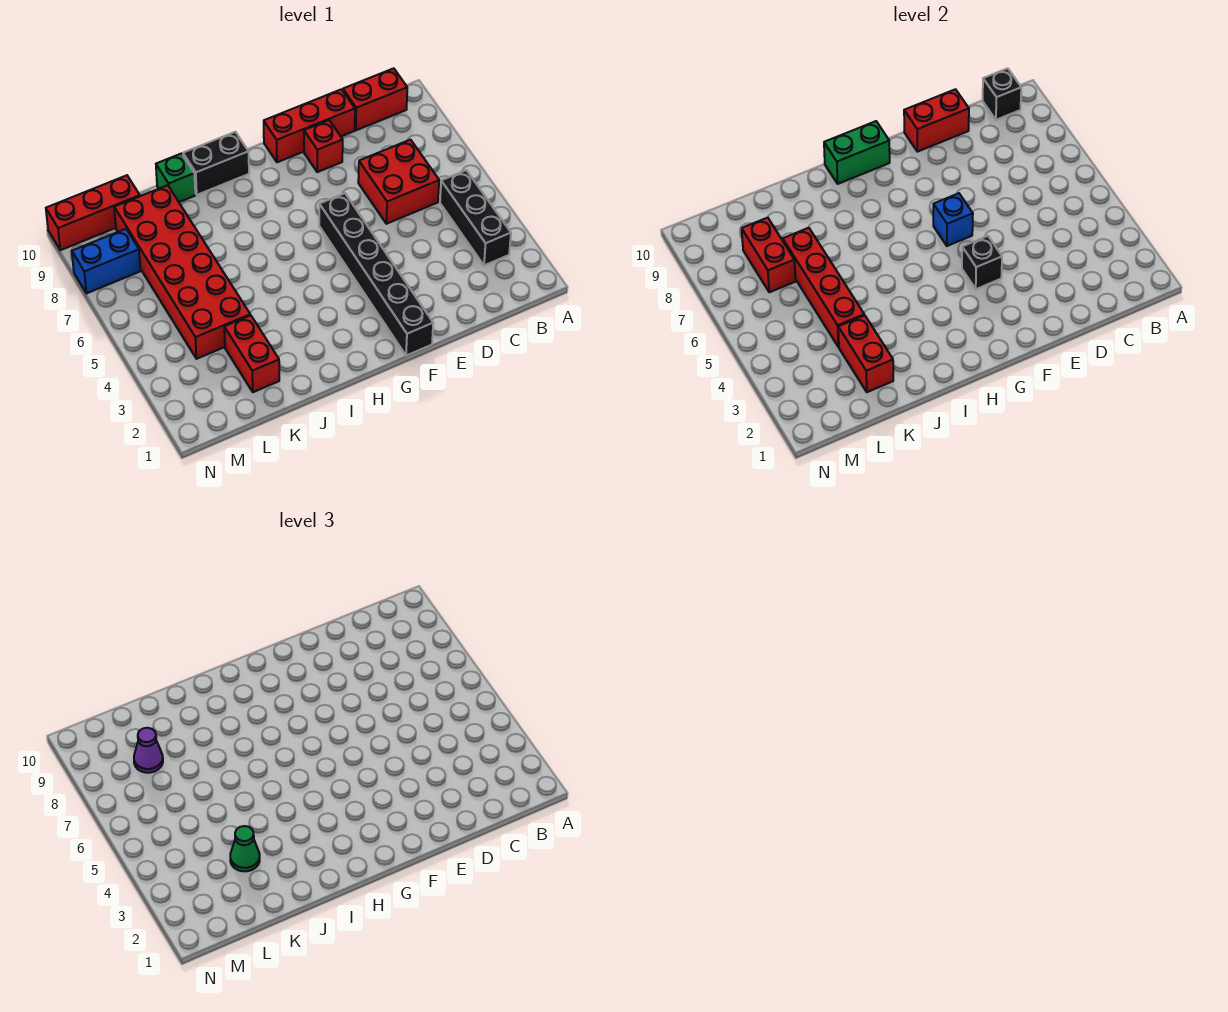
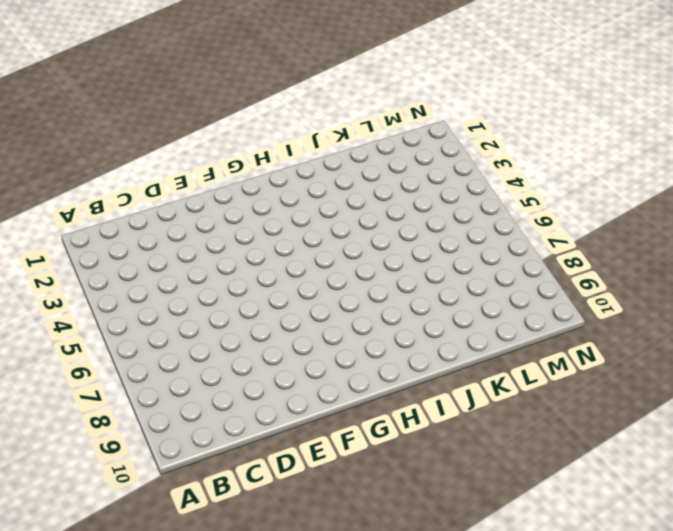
none -> black 1x3 brick [440,170,511,265]
none -> red 1x2 brick [343,68,407,130]
none -> red 2x2 brick [358,140,439,224]

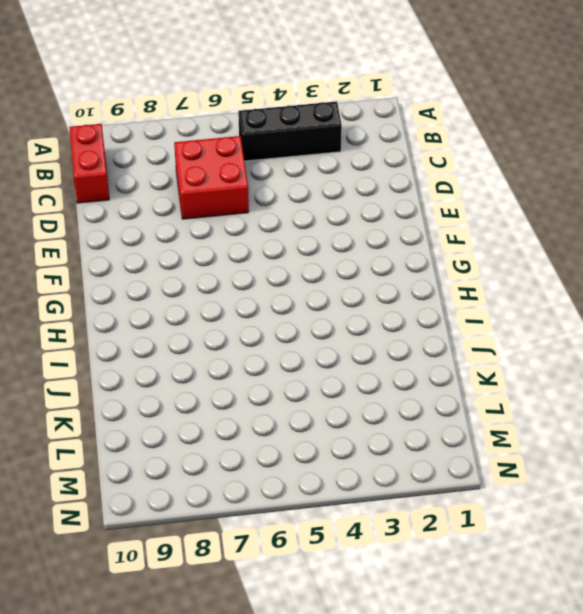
none -> red 1x3 brick [264,89,355,162]
none -> red 1x1 brick [304,120,343,172]
none -> black 1x6 brick [319,193,433,356]

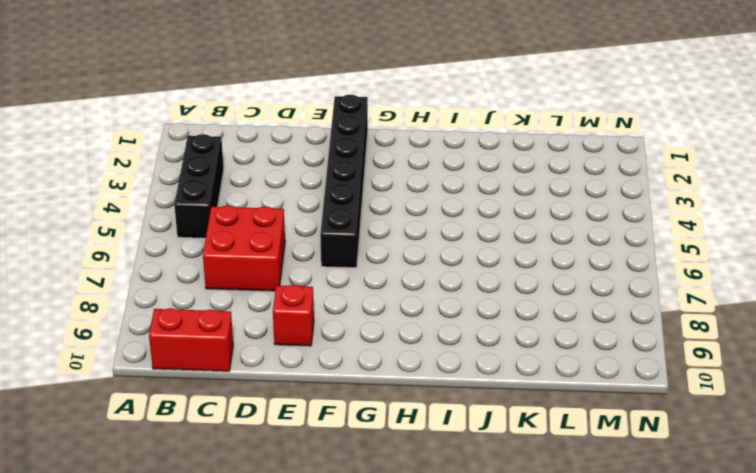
none -> red 1x3 brick [264,89,355,162]
none -> black 1x2 brick [183,132,249,195]
none -> green 1x1 brick [156,154,195,202]

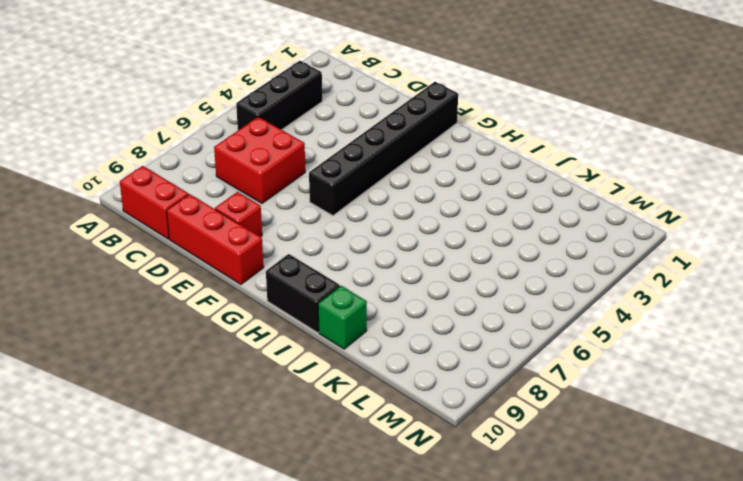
none -> red 1x2 brick [224,315,279,392]
none -> red 2x6 brick [114,185,250,359]
none -> red 1x3 brick [46,175,140,250]

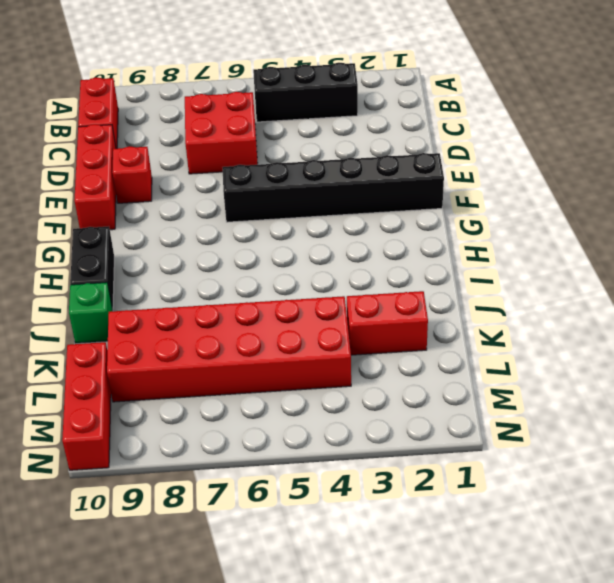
none -> blue 1x2 brick [72,229,140,293]
none -> black 1x1 brick [983,68,1021,120]
none -> red 1x2 brick [904,89,969,152]

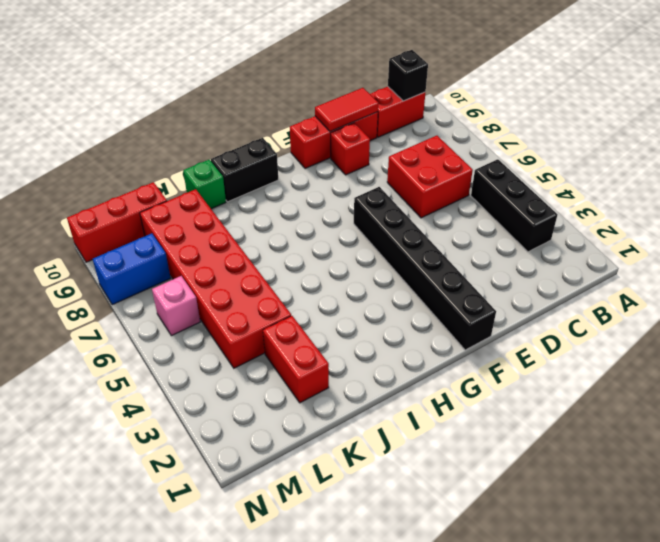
red 1x2 tile [315,88,379,132] -> red 1x2 brick [904,89,969,152]
pink 1x1 brick [152,276,200,336] -> none
none -> black 1x1 brick [962,236,1002,289]
none -> blue 1x1 brick [933,193,973,246]
none -> green 1x2 brick [824,121,890,184]

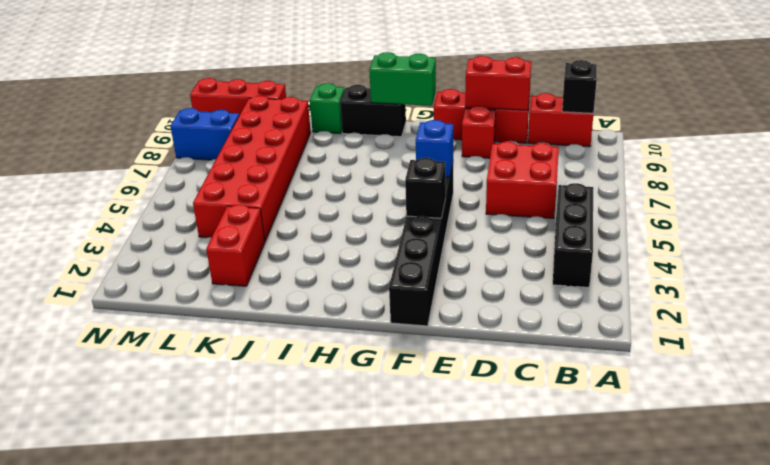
none -> red 1x2 brick [838,315,893,392]
none -> red 1x4 brick [783,228,864,347]
none -> red 1x2 brick [742,218,796,292]

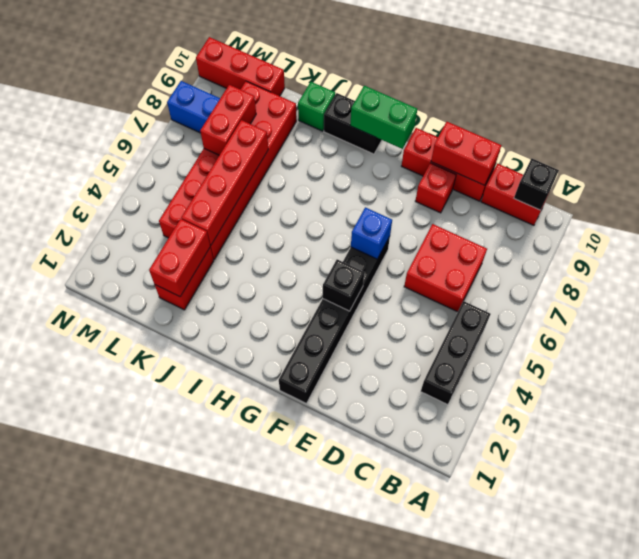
none -> green 1x1 cone [230,826,260,871]
none -> purple 1x1 cone [134,728,163,773]

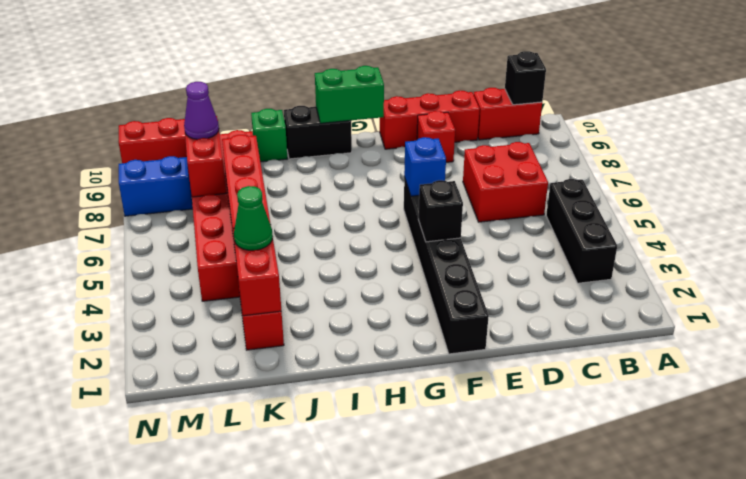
none -> red 1x2 brick [904,89,969,152]

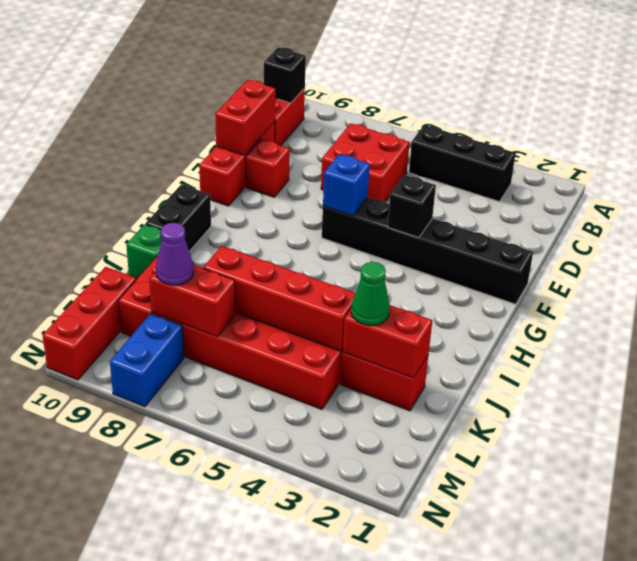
none -> green 1x2 brick [824,121,890,184]

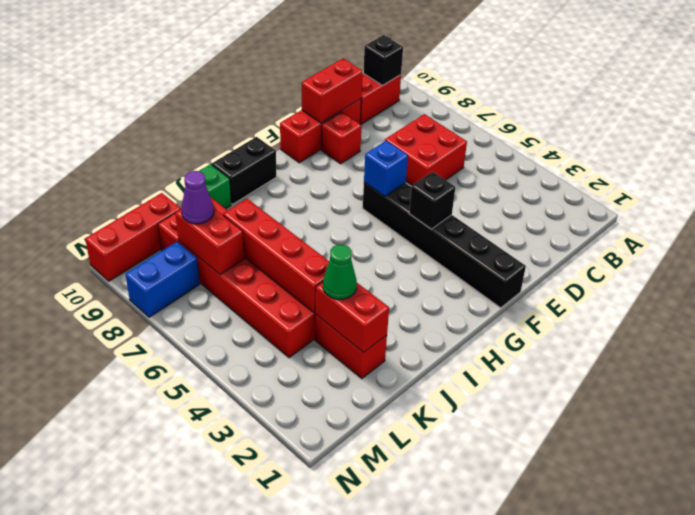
none -> black 1x3 brick [440,170,511,265]
none -> green 1x2 brick [824,121,890,184]

